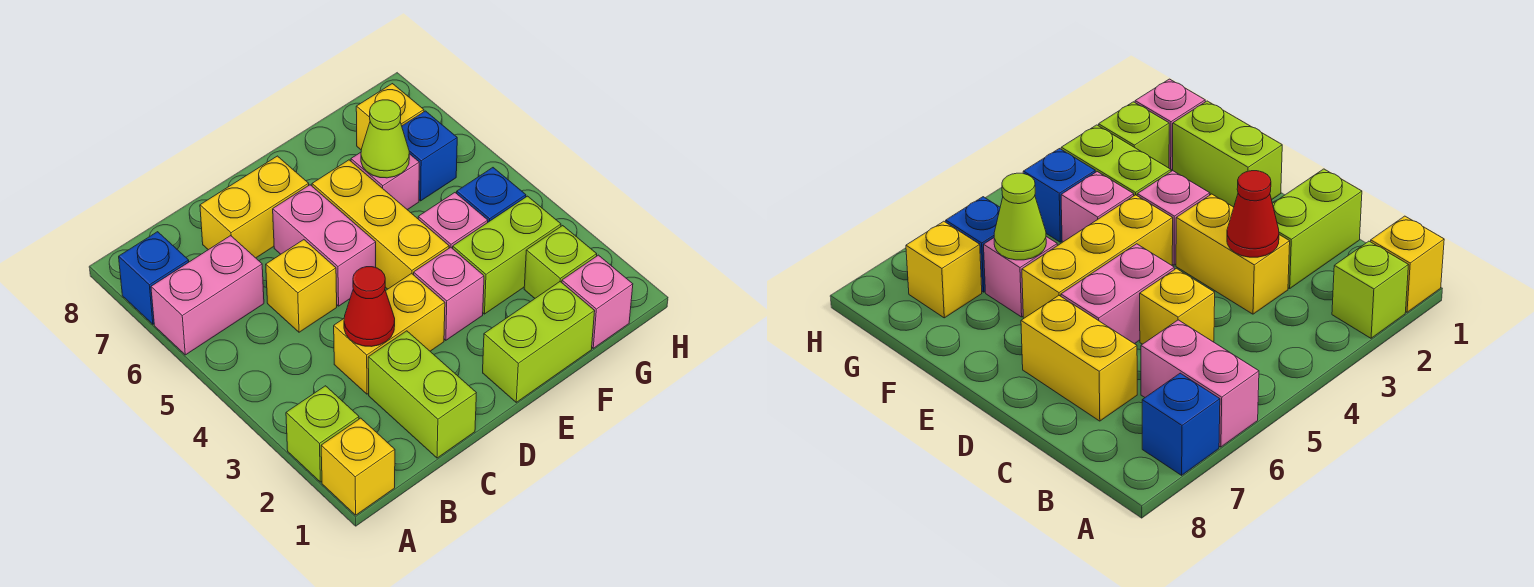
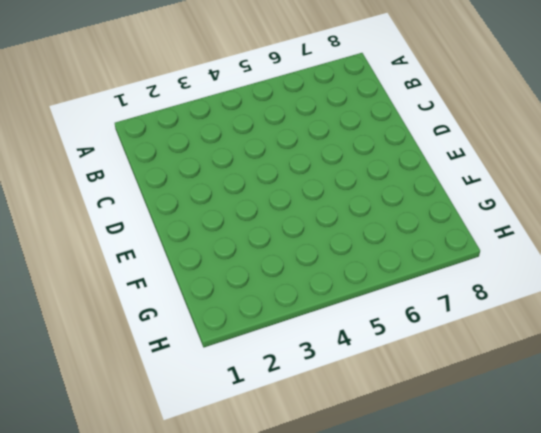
none -> yellow 1x1 brick [321,418,395,515]
none -> lime 1x1 brick [286,386,359,482]
none -> pink 1x2 brick [151,236,264,355]

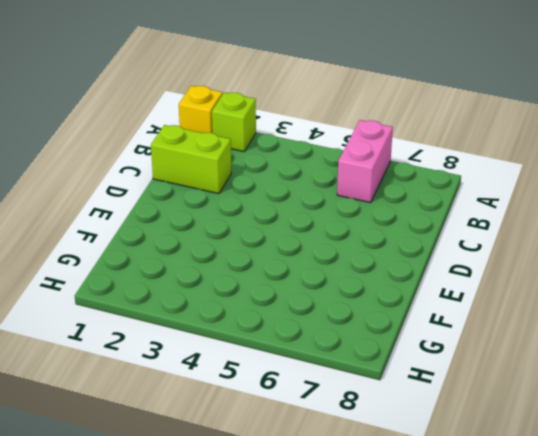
none -> blue 1x1 brick [119,232,189,324]
none -> yellow 1x2 brick [334,273,445,394]
none -> yellow 1x1 brick [266,240,337,332]

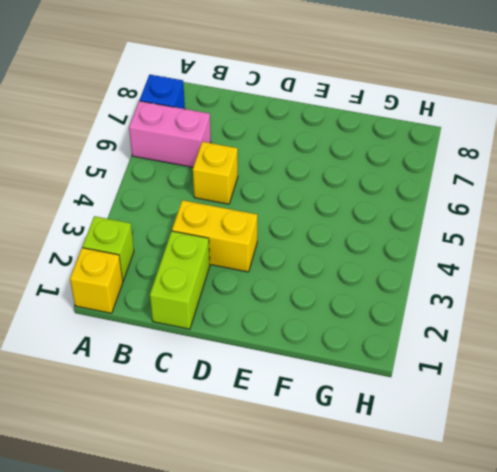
none -> yellow 1x2 brick [200,156,309,258]
none -> pink 1x2 brick [273,185,376,306]
none -> lime 1x2 brick [483,282,595,402]

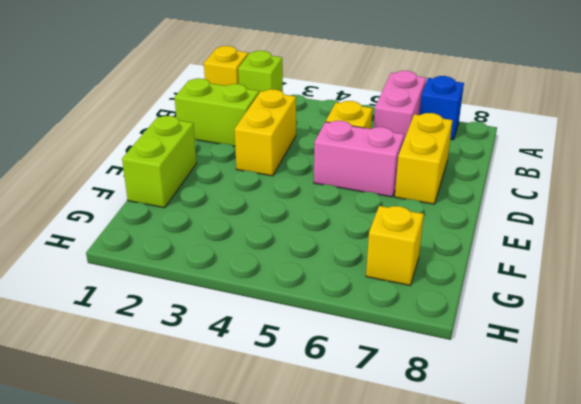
none -> pink 1x1 brick [414,247,484,340]
none -> yellow 1x3 brick [312,160,449,289]
none -> lime 1x2 brick [453,196,561,314]

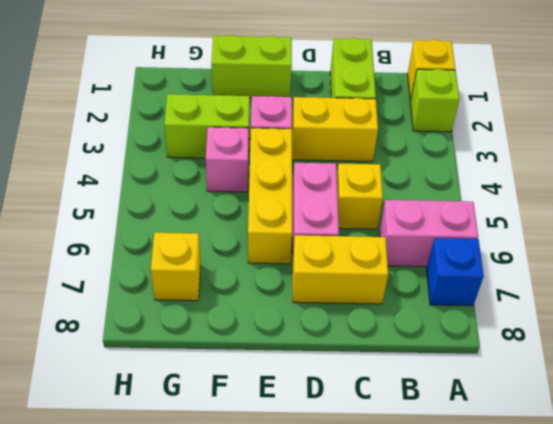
none -> pink 1x1 brick [351,152,419,210]
none -> pink 1x1 brick [562,255,633,348]
none -> lime 1x1 brick [524,226,597,298]

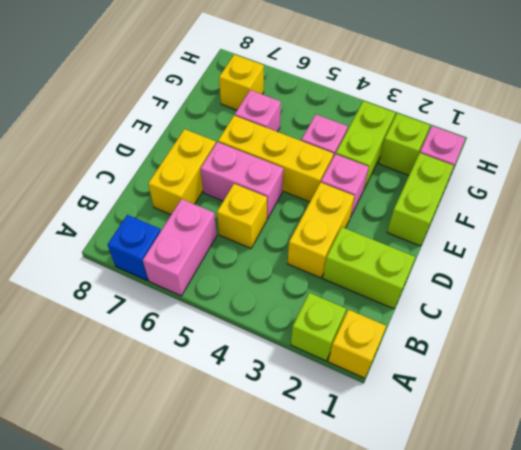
none -> blue 1x1 brick [457,168,526,222]
none -> blue 1x1 brick [402,111,457,201]
none -> red 1x1 cone [344,267,395,347]

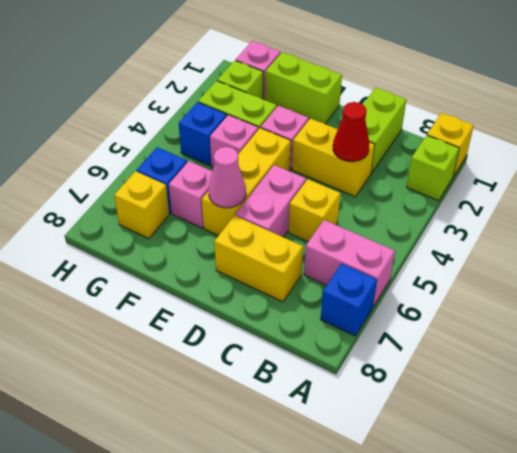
pink 1x1 cone [208,147,246,208] -> none
none -> lime 1x1 cone [361,100,409,178]

